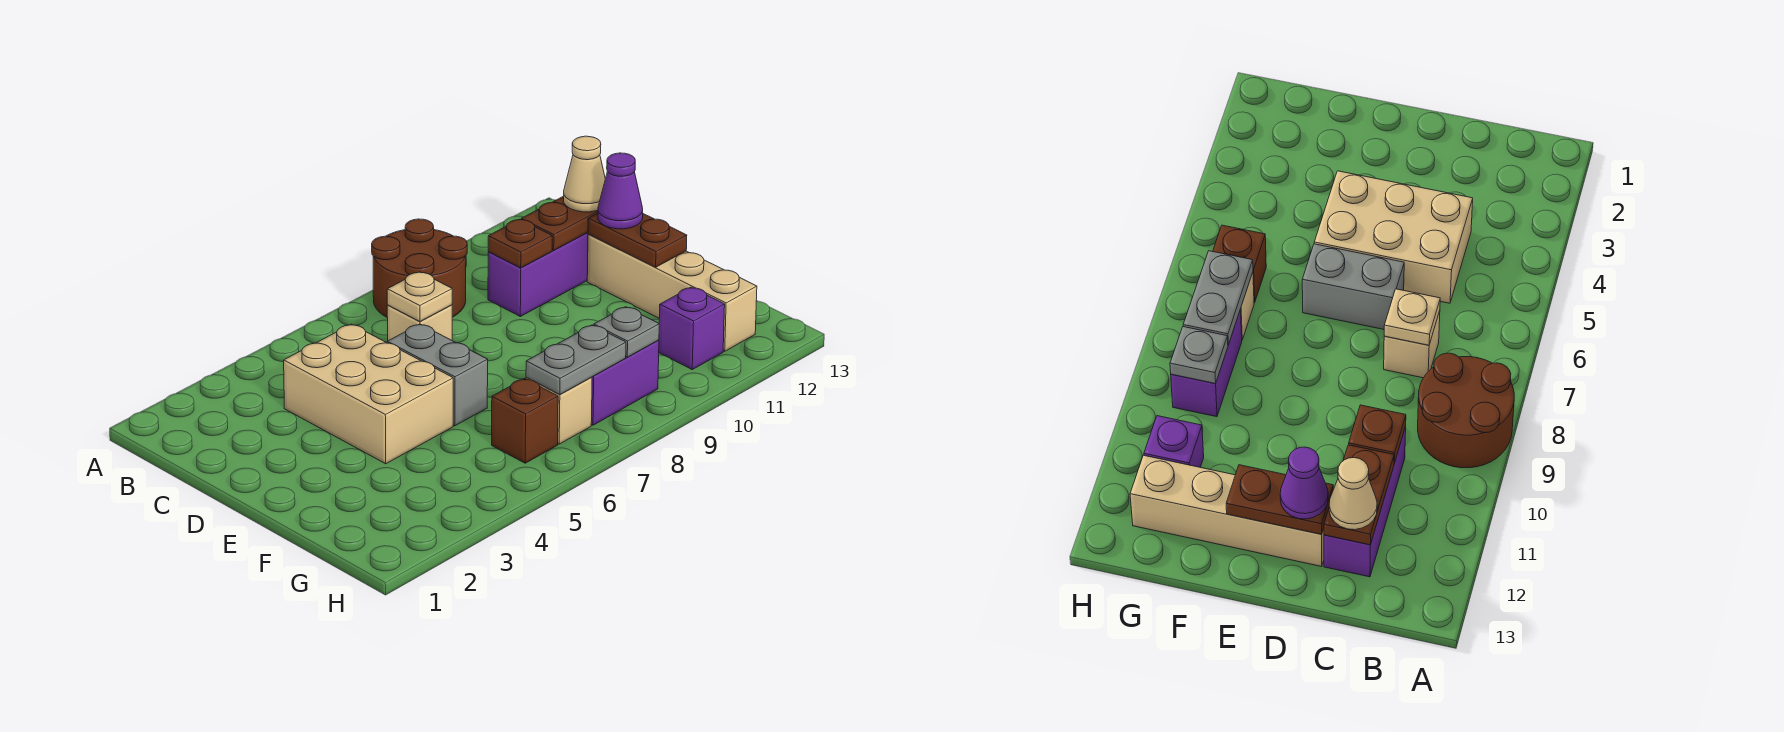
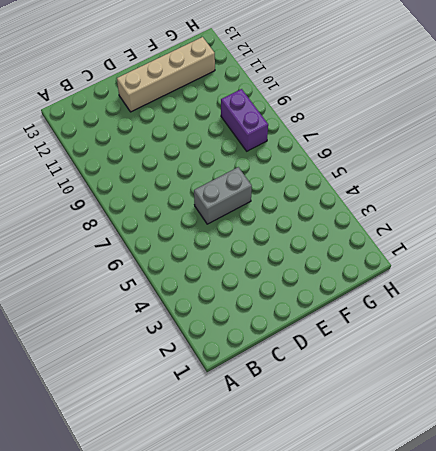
none -> brown 2x2 round brick [372,219,467,317]
none -> tan 2x3 brick [284,324,453,464]
none -> tan 1x1 brick [387,305,452,341]

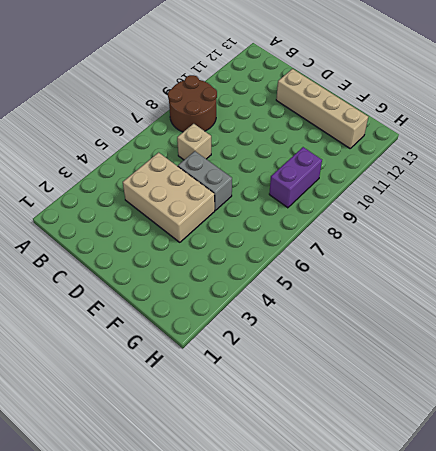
none -> purple 1x3 brick [488,232,588,316]
none -> brown 1x1 brick [492,379,558,463]
none -> tan 1x1 brick [526,377,592,444]

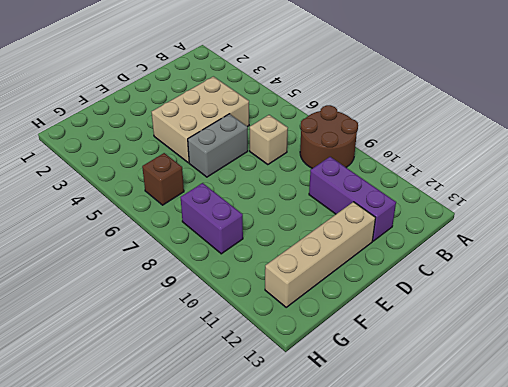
none -> tan 1x1 brick [526,377,592,444]
none -> purple 1x1 brick [659,287,725,369]
none -> tan 1x1 plate [387,272,452,321]

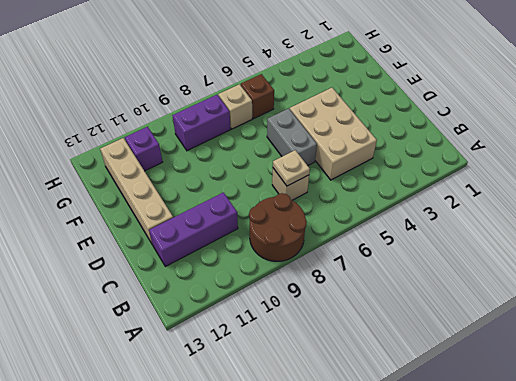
none -> brown 1x1 plate [488,220,552,268]
none -> brown 1x2 plate [521,196,598,250]
none -> brown 1x2 plate [588,213,687,267]

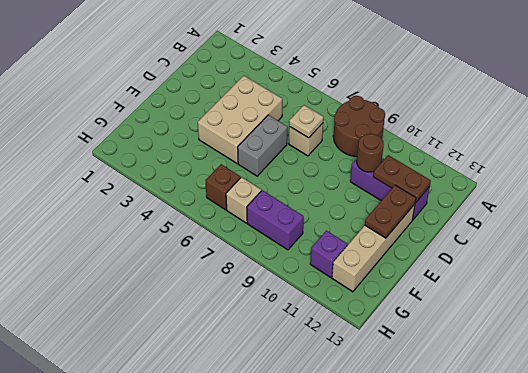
brown 1x1 round brick [357,134,384,172] -> brown 1x1 plate [488,220,552,268]
none -> grey 1x2 plate [526,325,626,394]
none -> grey 1x1 plate [594,307,659,357]
none -> tan 1x1 cone [564,136,605,212]

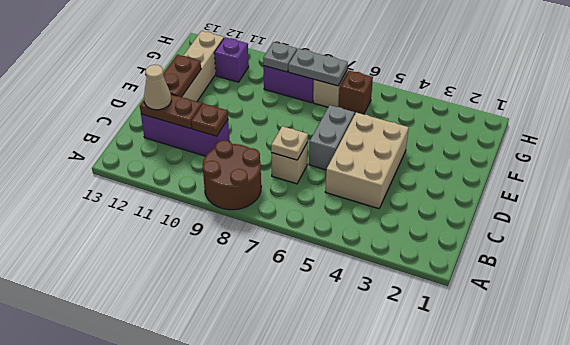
none -> purple 1x1 cone [598,153,643,229]

